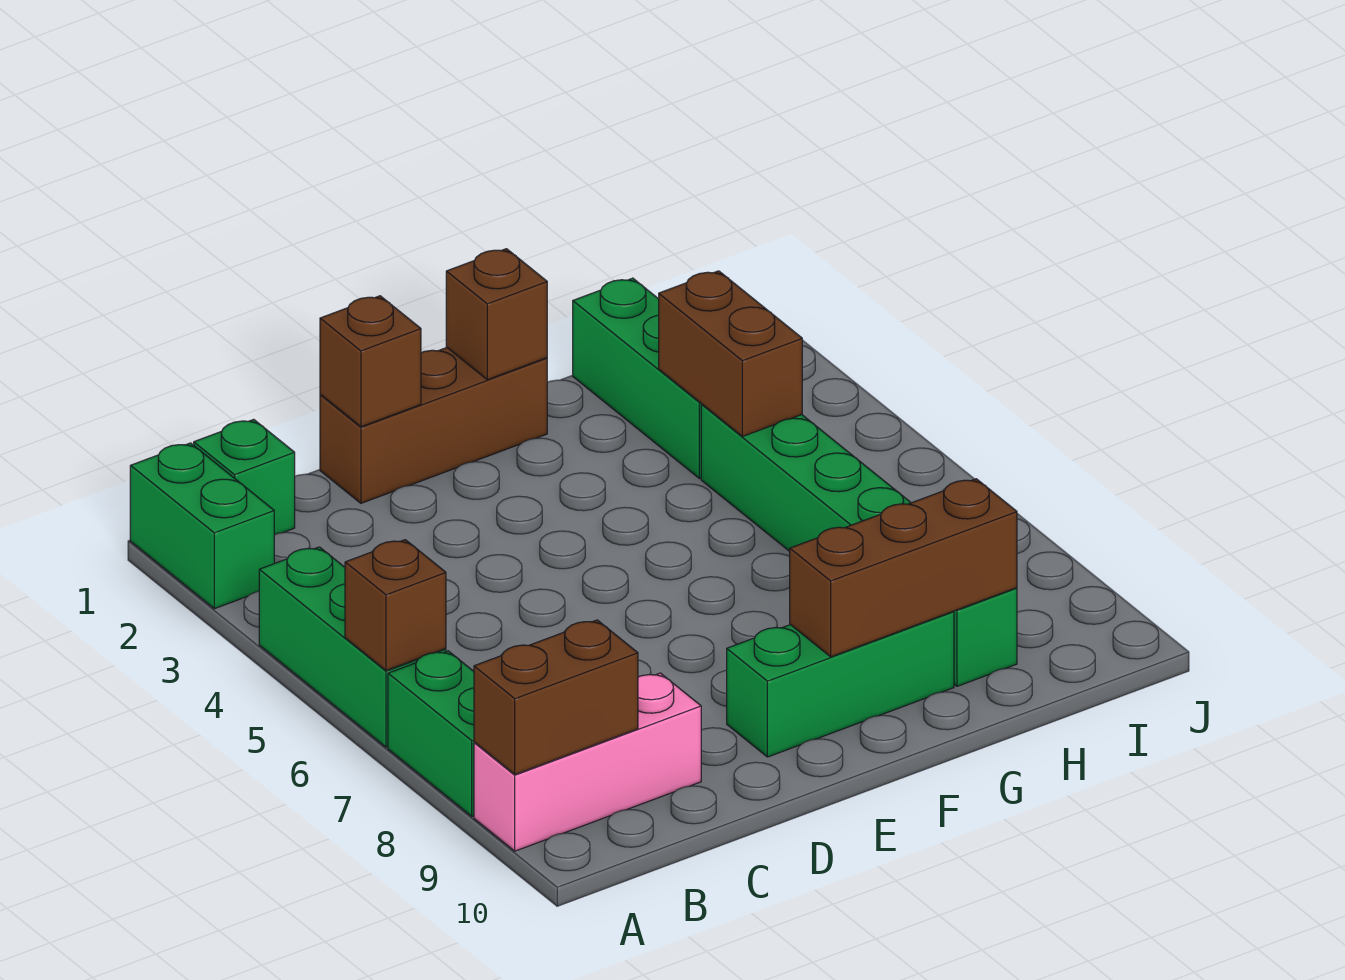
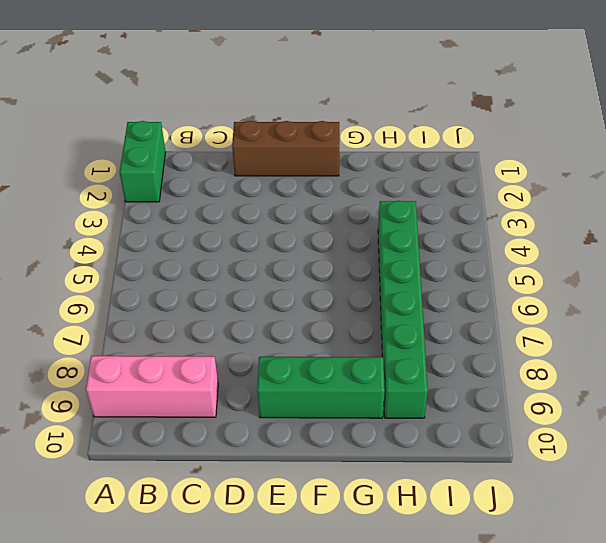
none -> green 1x3 brick [259,547,446,747]
none -> green 1x2 brick [388,651,474,816]
none -> green 1x1 brick [194,419,295,535]

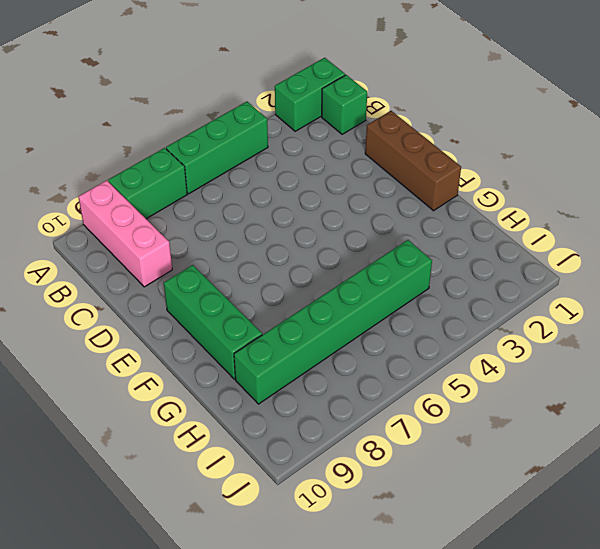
none -> green 1x3 brick [573,278,702,479]
none -> brown 1x1 brick [345,540,446,671]
none -> brown 1x2 brick [474,620,638,774]

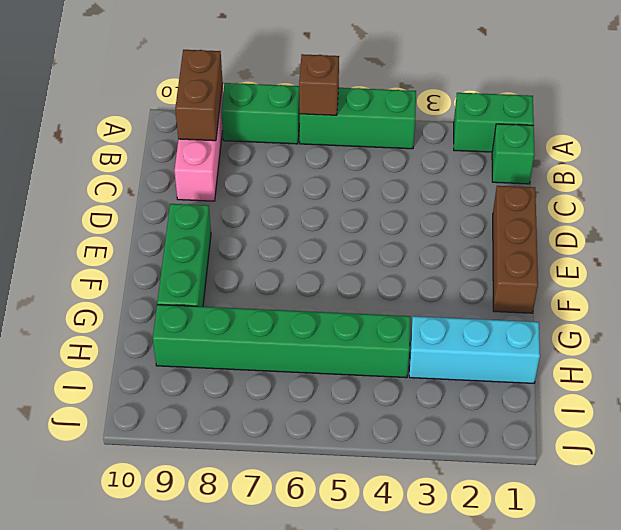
cyan 1x3 brick [409,316,540,383] -> green 1x3 brick [573,278,702,479]
none -> brown 1x1 brick [320,296,421,427]
none -> brown 1x1 brick [446,249,547,380]
none -> brown 1x3 brick [790,479,1017,657]

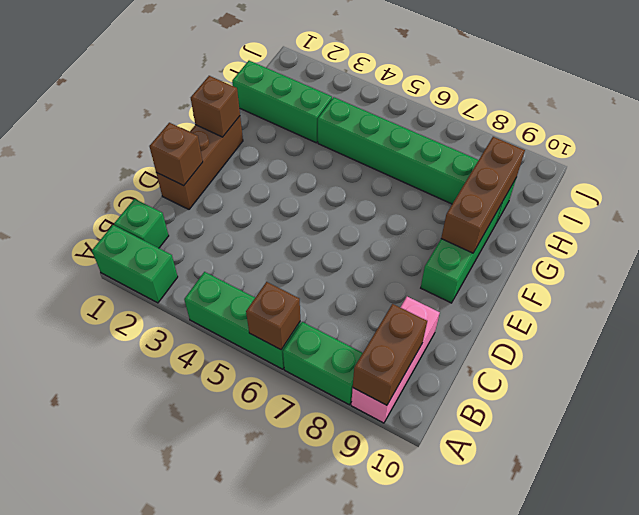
none -> brown 1x2 brick [659,271,802,437]

